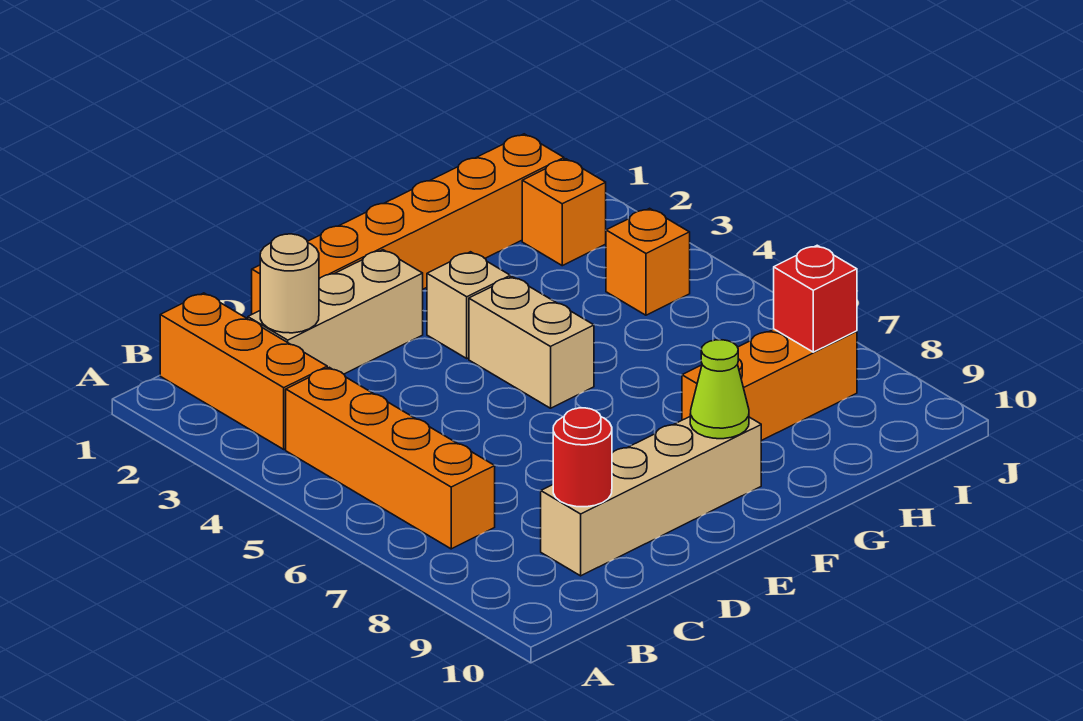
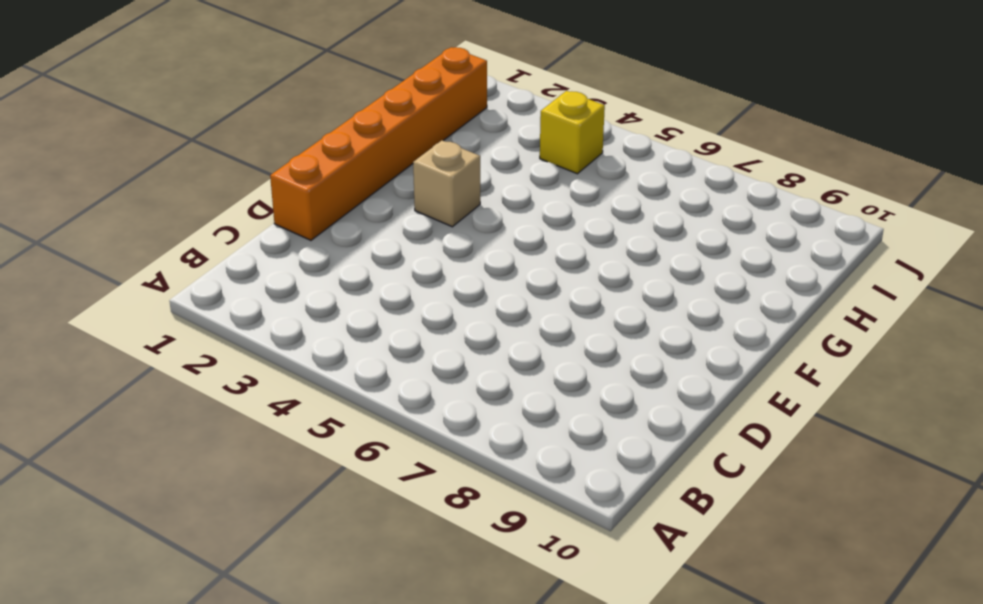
yellow 1x1 brick [540,91,605,174] -> orange 1x1 brick [606,208,690,315]
none -> orange 1x3 brick [160,293,327,449]
none -> orange 1x4 brick [286,367,495,549]
none -> tan 1x3 brick [248,250,423,374]

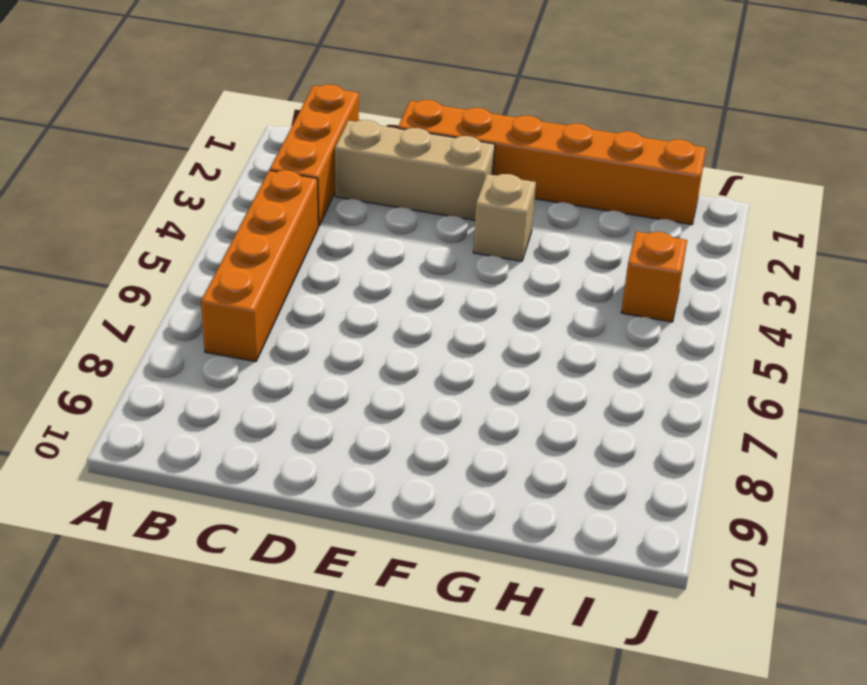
none -> tan 1x4 brick [541,417,761,576]
none -> tan 1x2 brick [469,277,594,408]
none -> orange 1x3 brick [682,329,857,441]

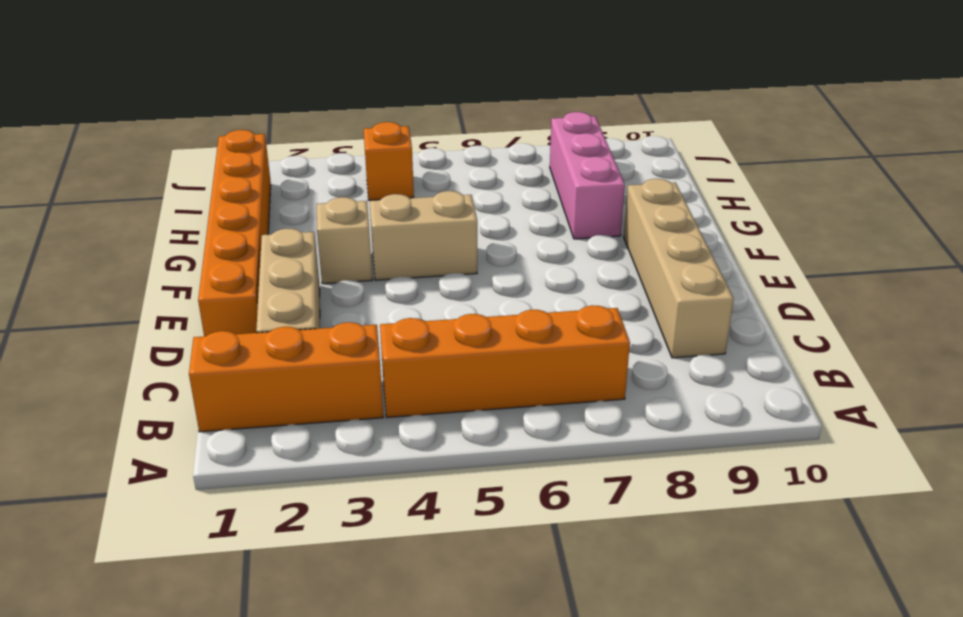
pink 1x3 brick [550,112,625,239] -> orange 1x3 brick [682,329,857,441]
none -> orange 1x1 brick [522,159,606,266]
none -> tan 1x1 round brick [260,234,319,333]
none -> red 1x1 round brick [553,408,612,507]

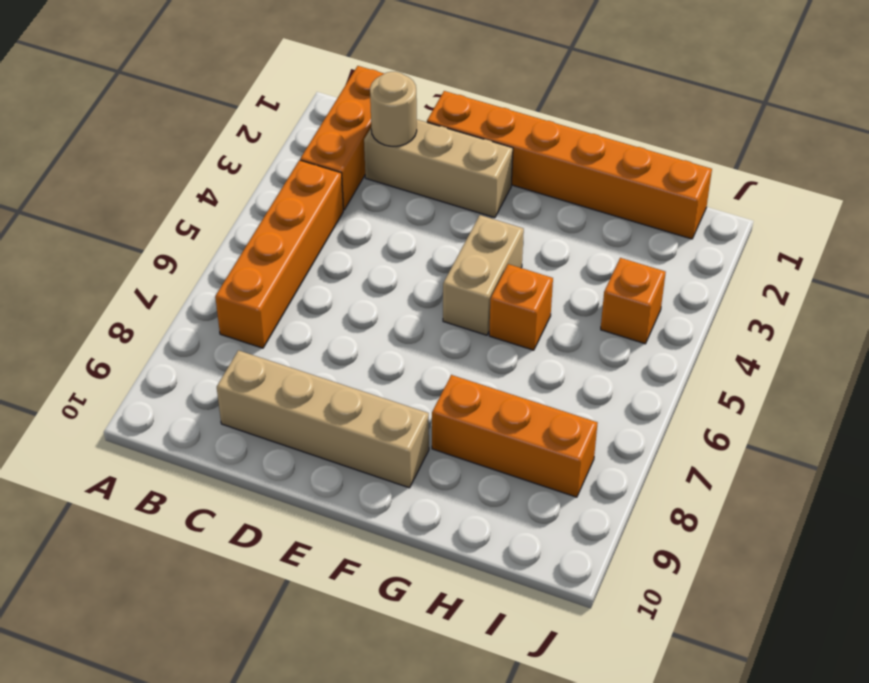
orange 1x1 brick [489,264,553,350] -> orange 1x1 brick moved to [522,159,606,266]
none -> tan 1x1 brick [427,252,510,358]
none -> red 1x1 round brick [553,408,612,507]
none -> lime 1x1 cone [690,340,749,439]

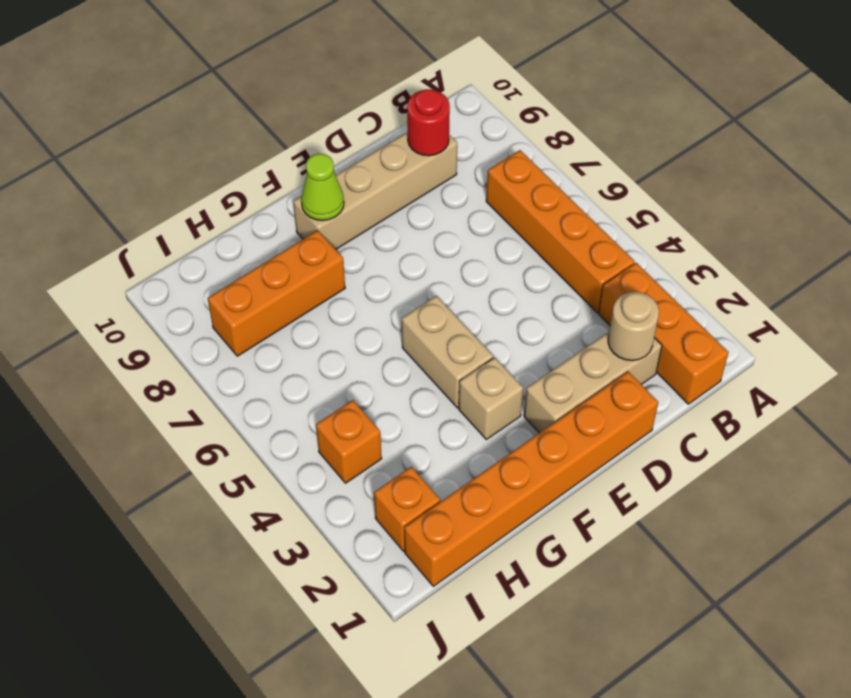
none -> red 1x1 brick [774,245,857,352]

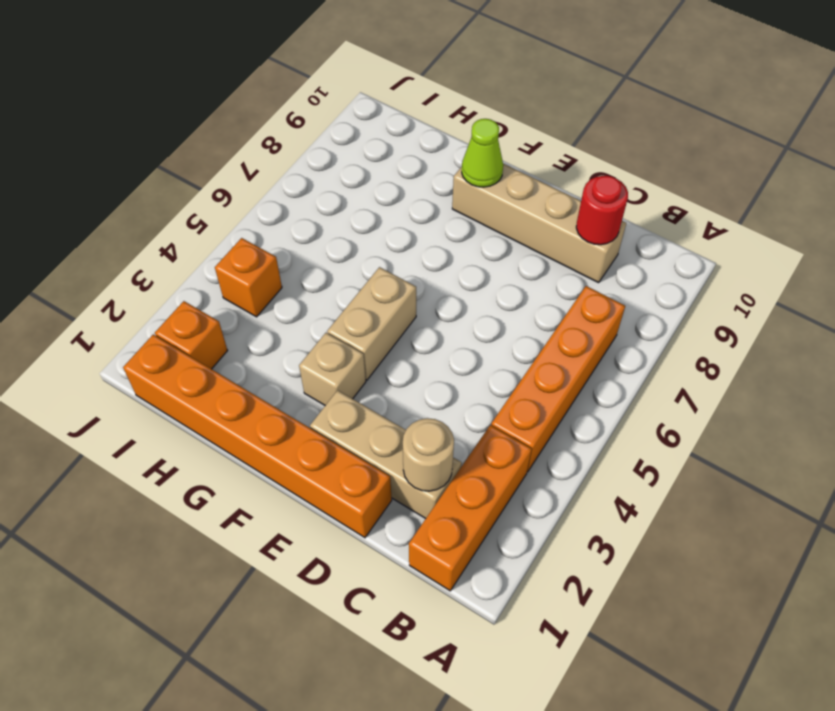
none -> orange 1x3 brick [682,329,857,441]
none -> red 1x1 brick [774,245,857,352]

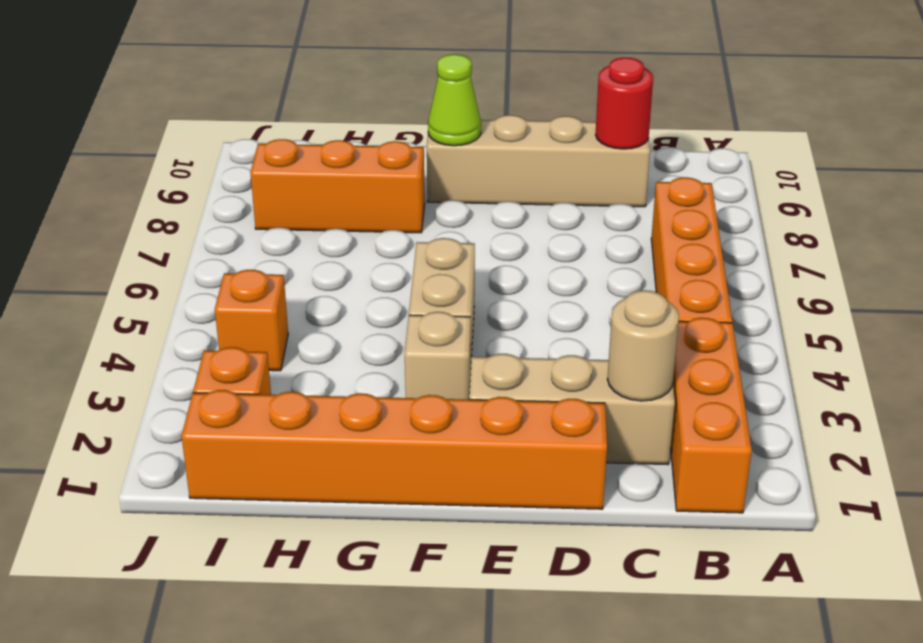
none -> red 1x1 brick [774,245,857,352]

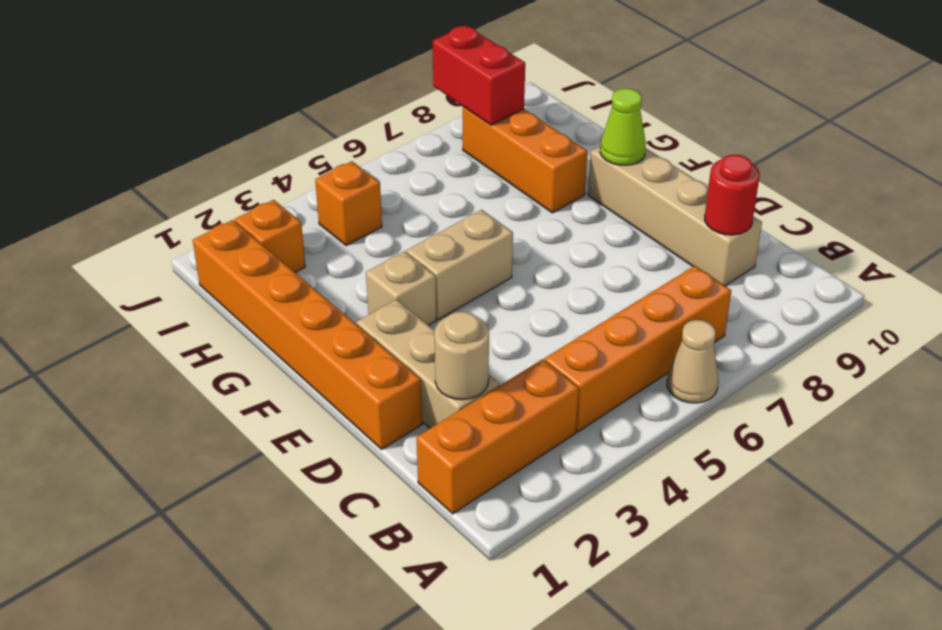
tan 1x1 cone [667,320,718,403] -> none
red 1x2 brick [433,25,525,125] -> red 1x1 brick [774,245,857,352]

